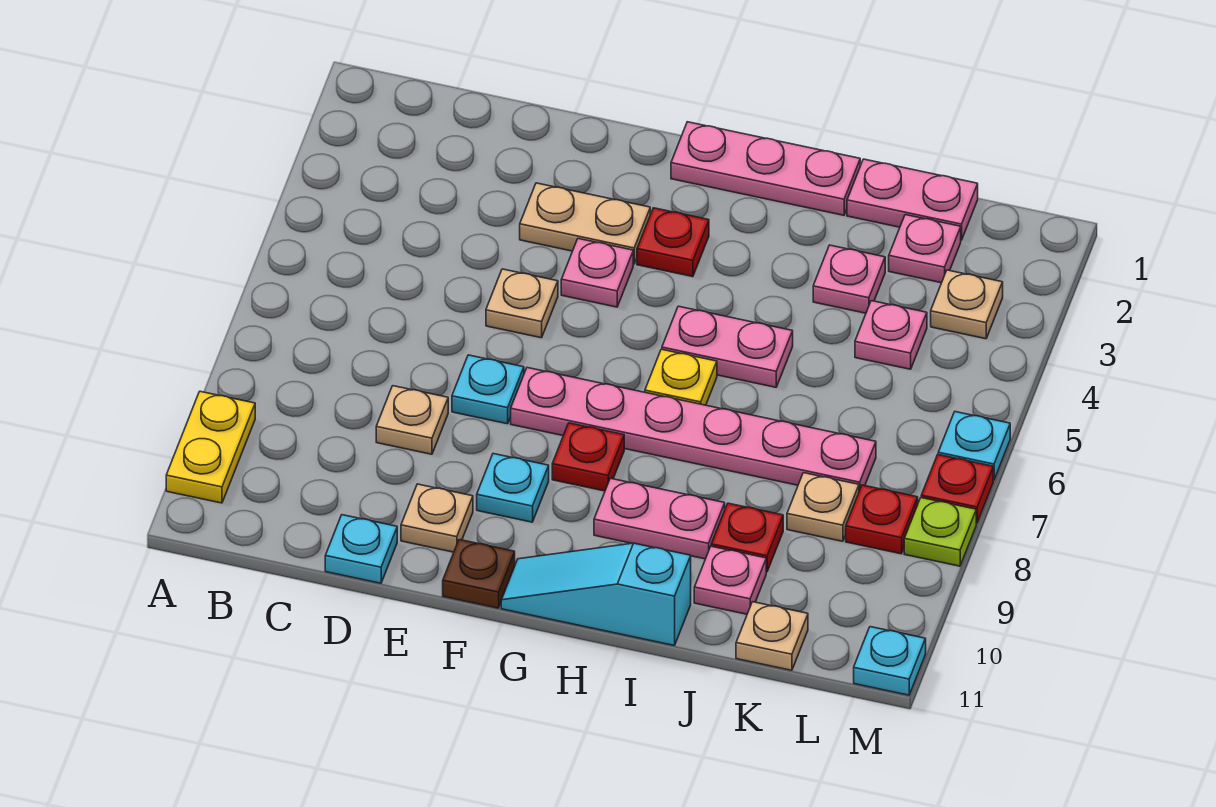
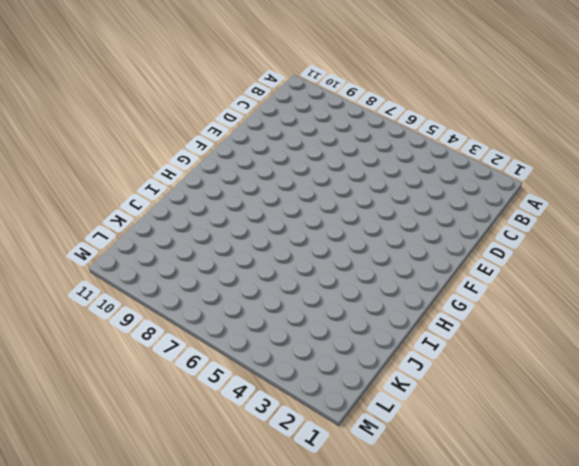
none -> yellow 1x2 plate [166,391,255,503]
none -> tan 1x1 plate [376,386,448,454]
none -> cyan 1x1 plate [325,515,397,583]
none -> tan 1x2 plate [520,183,650,264]

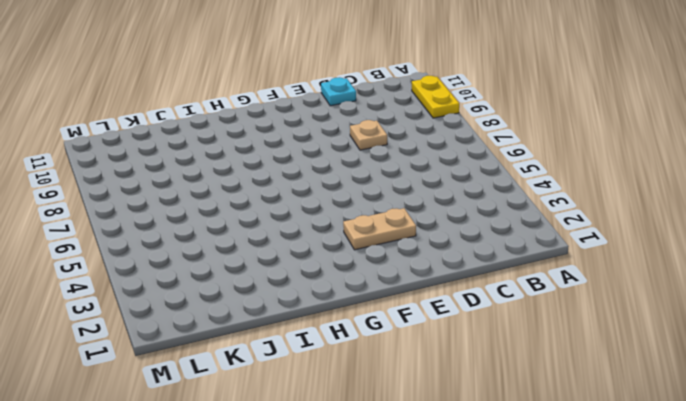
none -> tan 1x1 plate [486,269,558,338]
none -> cyan 1x1 plate [452,355,524,424]
none -> tan 1x1 plate [401,484,473,552]
none -> pink 1x1 plate [561,239,633,307]

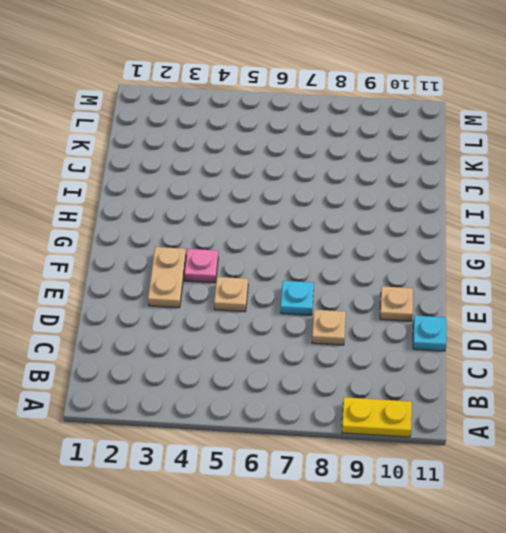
none -> pink 1x6 plate [511,368,876,491]
none -> cyan 1x1 plate [477,454,549,522]
none -> brown 1x1 plate [443,540,515,608]
none -> pink 1x3 plate [671,122,860,215]

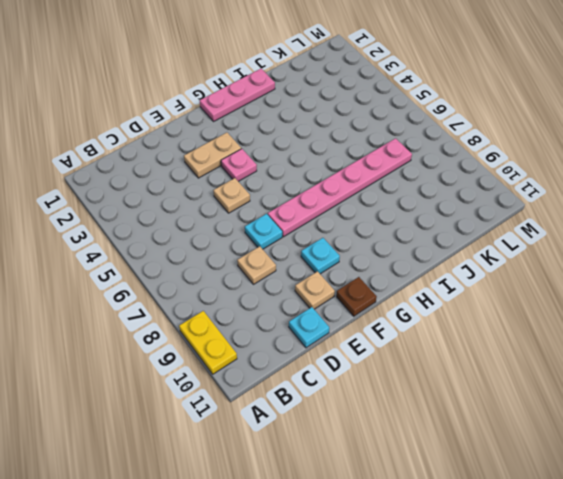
none -> red 1x1 plate [637,208,709,277]
none -> red 1x1 plate [552,423,624,491]
none -> cyan 1x3 slope [501,543,691,646]
none -> pink 1x2 plate [662,306,793,387]

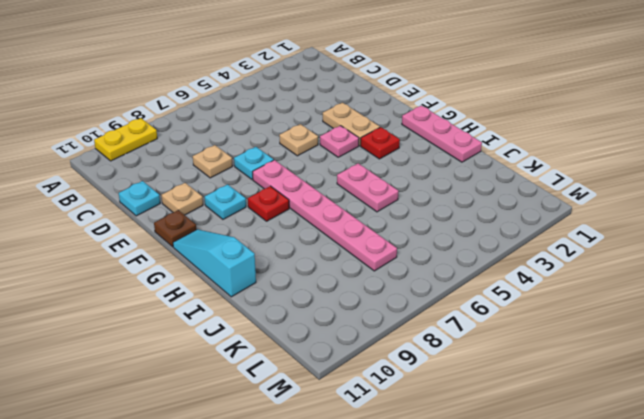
none -> yellow 1x1 plate [645,349,717,405]
none -> pink 1x2 plate [594,478,725,559]
none -> pink 1x2 plate [847,159,978,240]
none -> pink 1x1 plate [813,245,885,313]

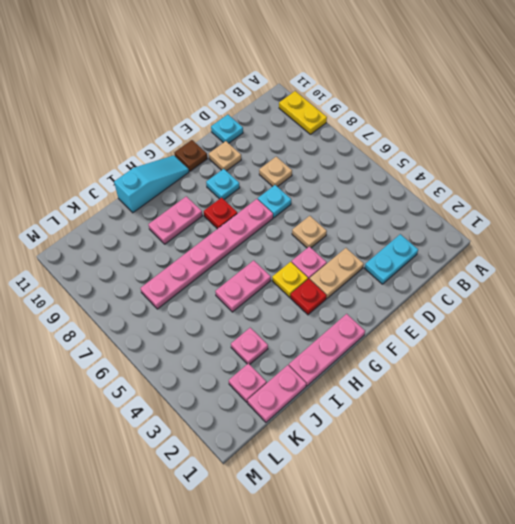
cyan 1x2 plate [364,234,418,284] -> none
yellow 1x1 plate [272,262,308,297] -> yellow 1x1 plate moved to [645,349,717,405]
none -> red 1x1 plate [711,503,783,572]
none -> pink 1x1 plate [694,546,766,614]
none -> pink 1x1 plate [855,301,927,369]
none -> tan 1x1 plate [787,473,859,541]

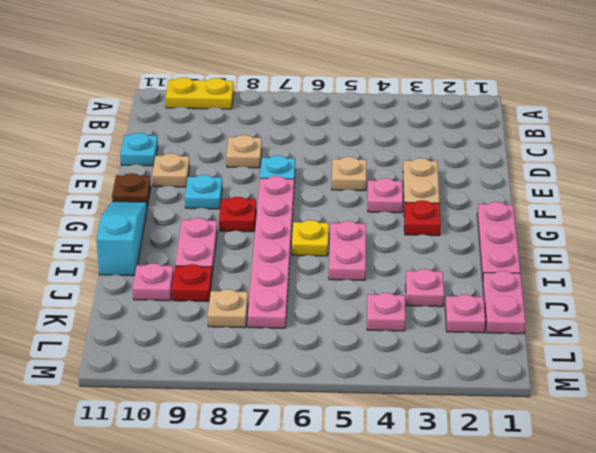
none -> tan 1x1 plate [736,602,808,670]
none -> tan 1x1 plate [931,270,1003,339]
none -> red 1x1 plate [846,485,918,554]
none -> cyan 1x1 plate [938,412,1010,480]

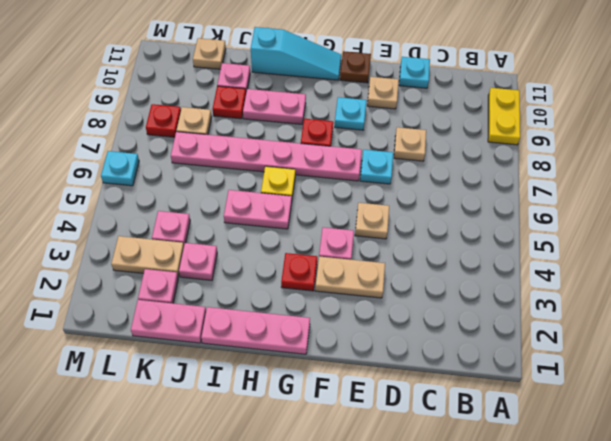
tan 1x2 plate [111,236,184,277] -> tan 1x1 plate [931,270,1003,339]
none -> red 1x1 plate [921,455,993,523]
none -> lime 1x1 plate [904,498,976,566]
none -> cyan 1x1 plate [854,627,926,695]

